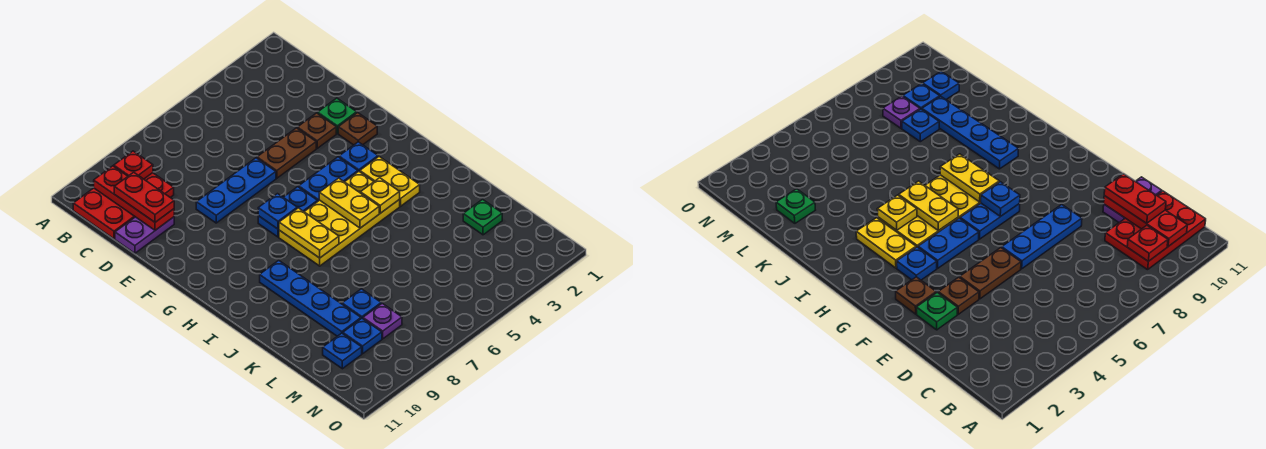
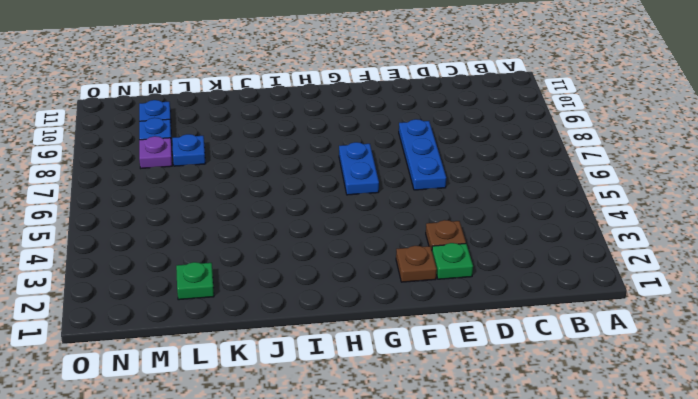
none -> red 2x3 plate [73,173,174,239]
none -> purple 1x2 plate [115,217,174,253]
none -> brown 1x2 plate [257,128,316,178]

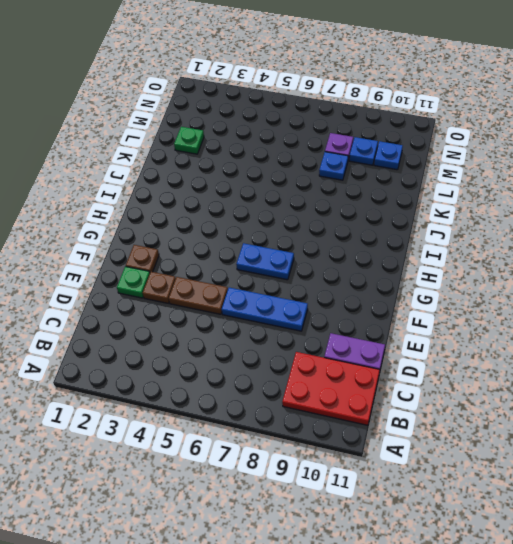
none -> blue 1x1 plate [339,142,378,172]
none -> blue 1x2 plate [299,157,358,201]
none -> yellow 1x2 plate [360,157,420,206]

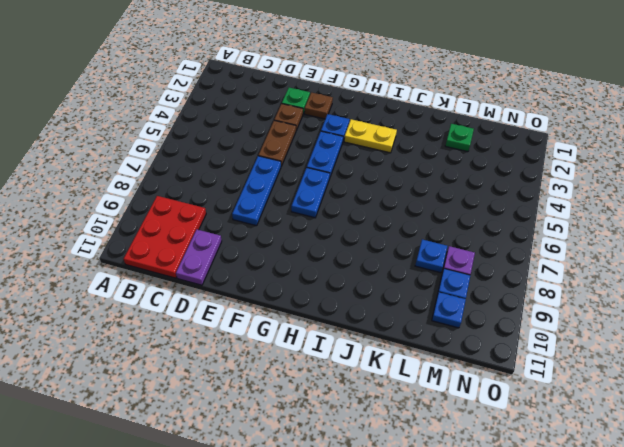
none -> yellow 2x4 plate [279,171,400,266]
none -> blue 1x4 plate [260,260,361,336]
none -> red 1x1 plate [114,151,153,179]

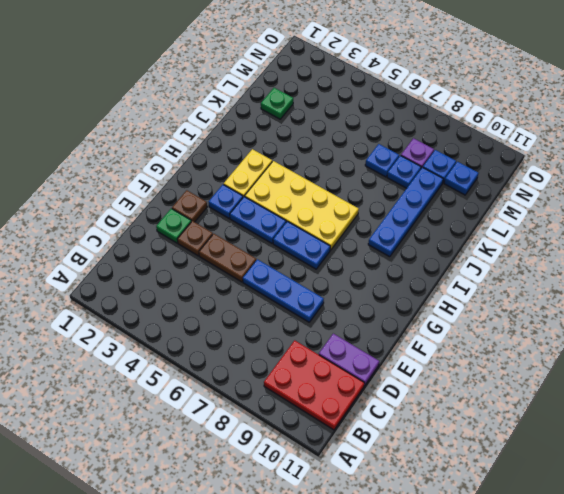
blue 1x1 plate [365,144,399,177] -> blue 1x1 plate moved to [258,194,297,229]
none -> red 1x1 plate [114,151,153,179]
none -> red 1x3 plate [94,166,174,230]
none -> yellow 1x2 plate [319,178,379,228]

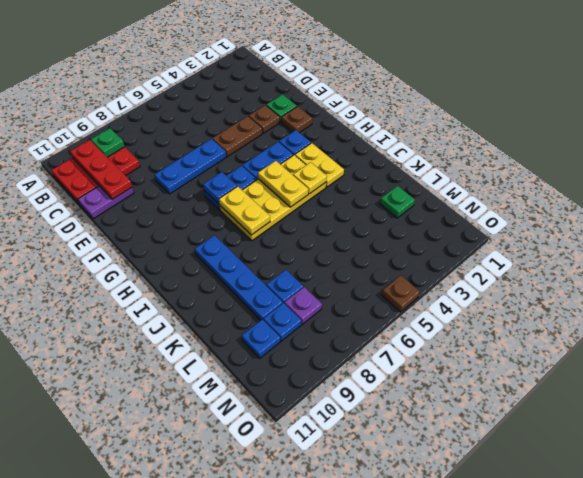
green 1x1 plate [91,128,125,157] -> red 1x1 plate [114,151,153,179]
brown 1x1 plate [382,275,420,312] -> none
none -> red 1x2 plate [114,172,174,222]

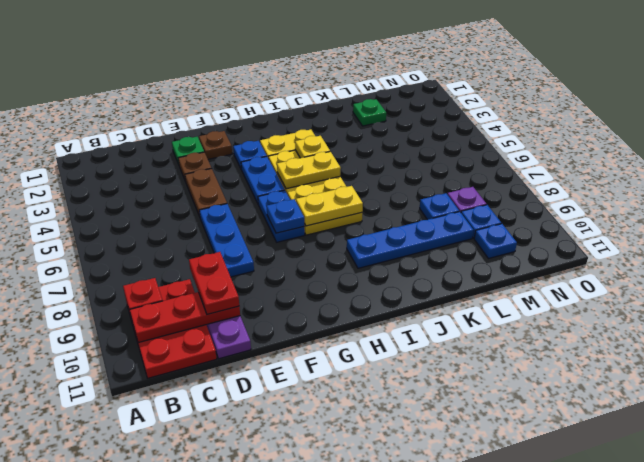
red 1x2 plate [189,252,239,314] -> red 1x2 plate turned to [114,172,174,222]

